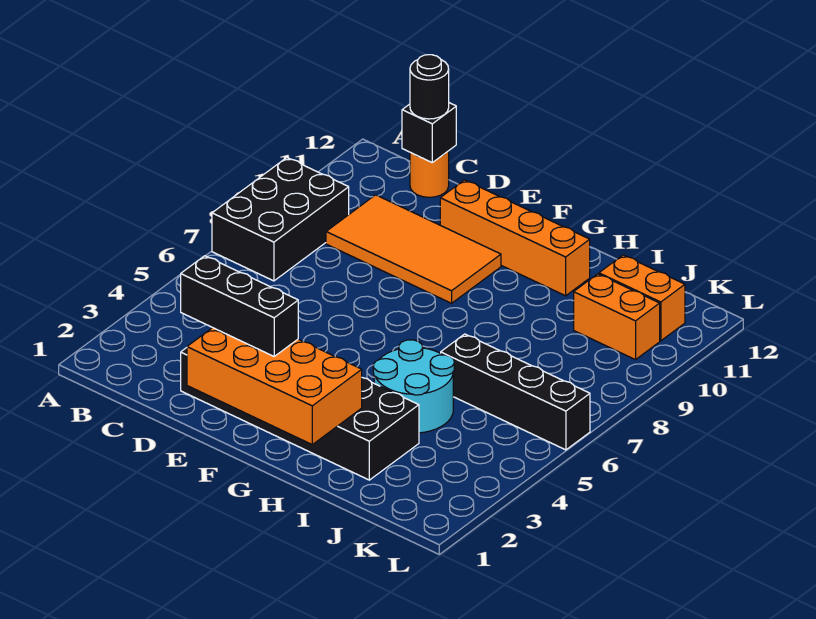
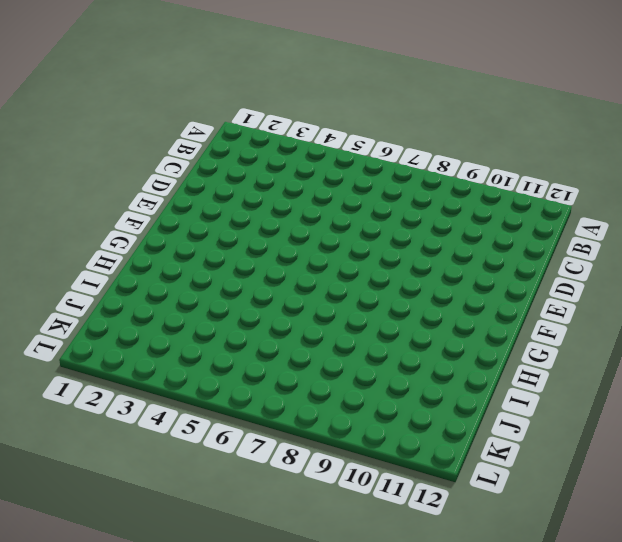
none -> black 2x3 brick [212,158,349,281]
none -> orange 2x4 tile [326,195,501,303]
none -> orange 1x1 round brick [410,151,449,197]

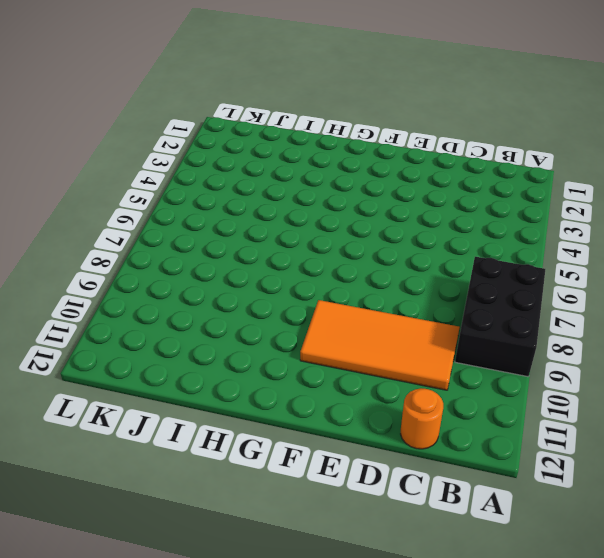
none -> black 2x6 brick [181,348,419,480]
none -> orange 1x4 brick [440,180,590,296]
none -> cyan 2x2 round brick [373,340,454,433]

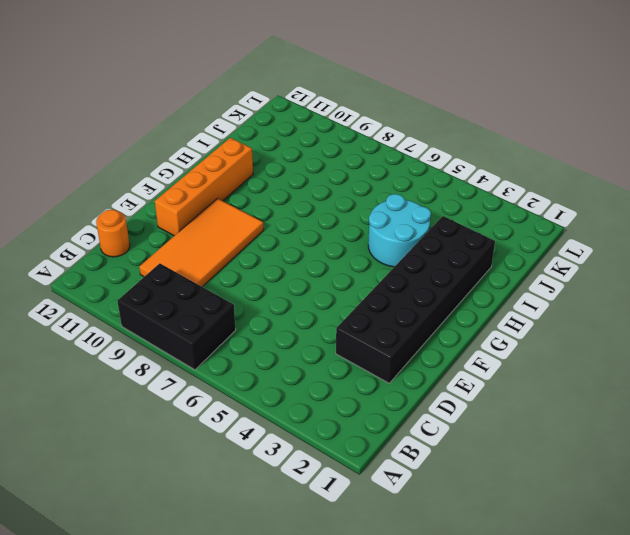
none -> black 1x4 brick [441,334,590,450]
none -> orange 1x2 brick [574,274,660,360]
none -> orange 1x2 brick [599,255,685,341]

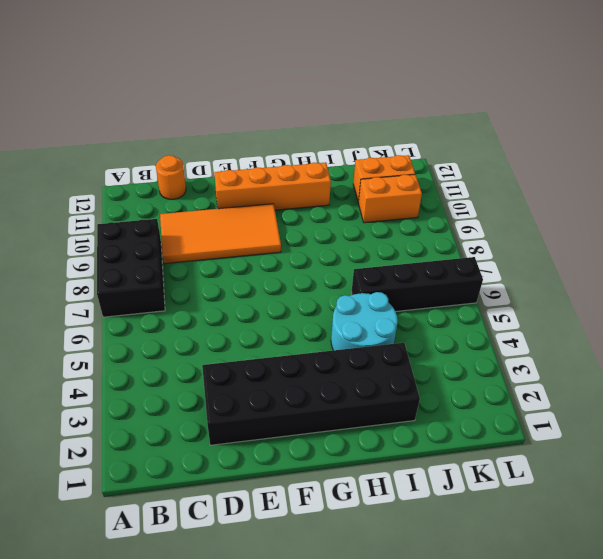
none -> black 1x1 brick [402,103,456,162]
none -> orange 2x4 brick [187,328,362,444]
none -> black 1x1 round brick [410,55,449,119]

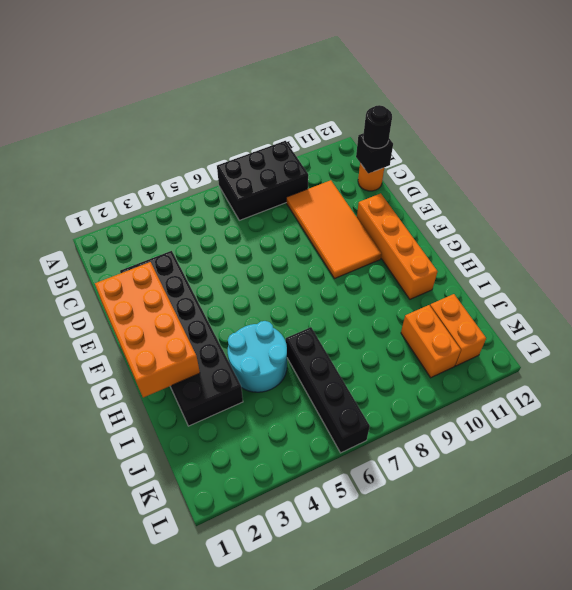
none -> black 1x3 brick [181,256,298,356]

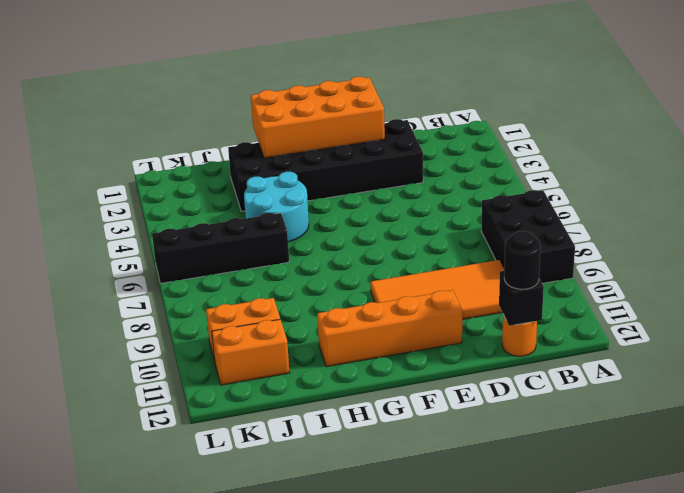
none -> black 1x3 brick [181,256,298,356]

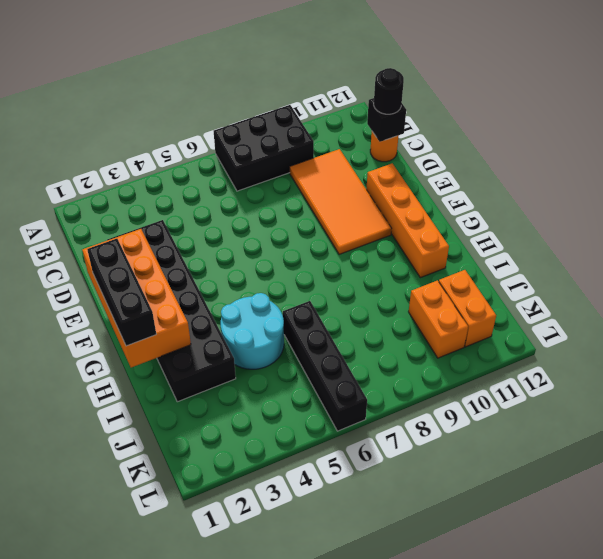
black 1x3 brick [87,239,156,346] -> black 1x3 brick moved to [181,256,298,356]

